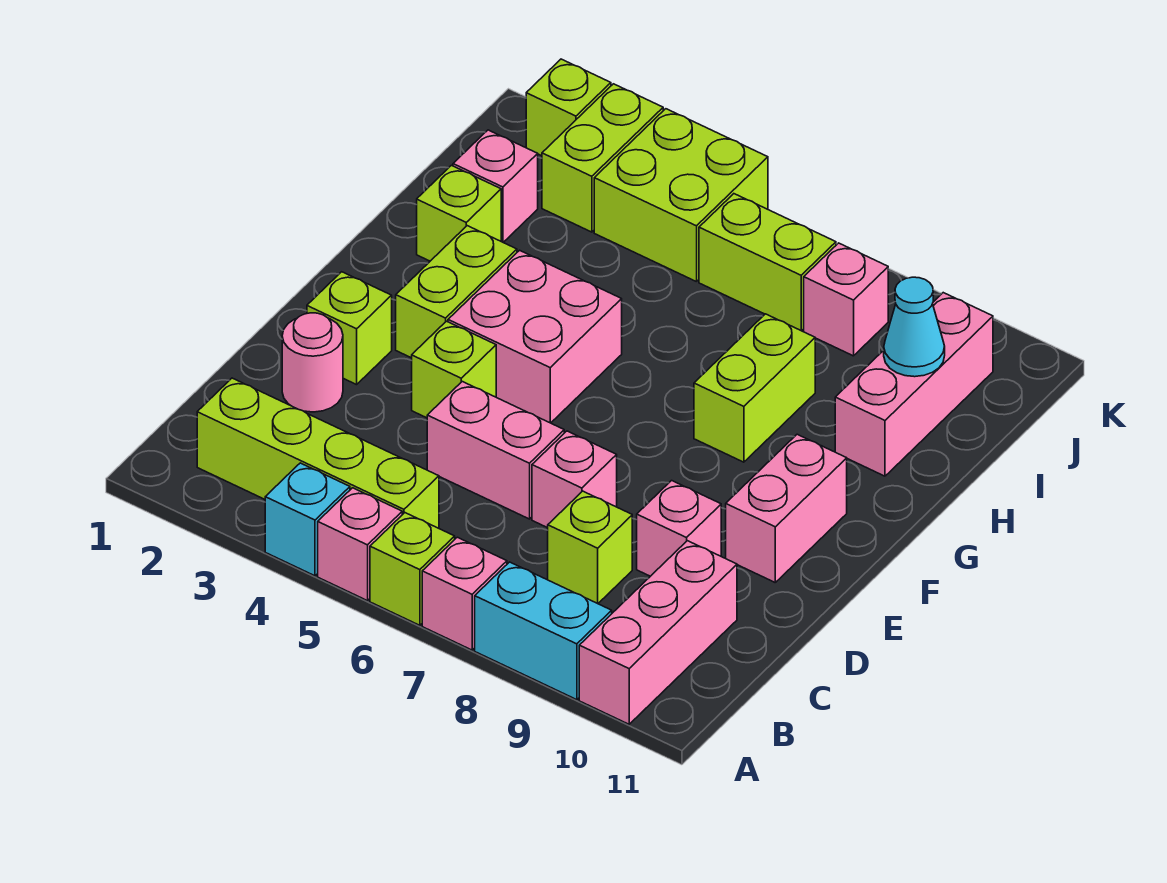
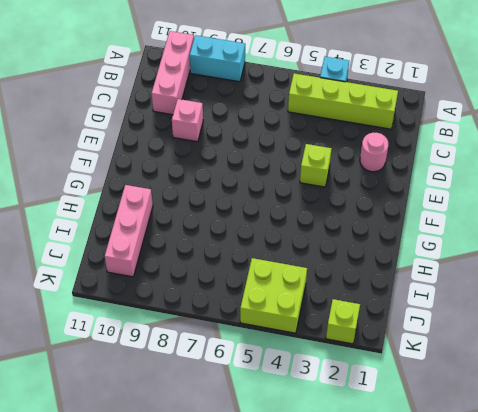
none -> pink 1x1 brick [318,488,402,601]
none -> lime 1x1 brick [370,513,455,625]
none -> pink 1x1 brick [422,537,507,650]

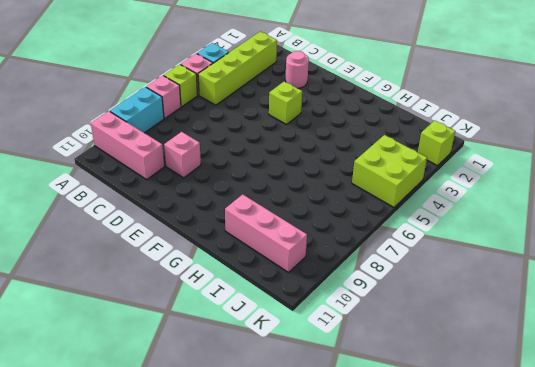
none -> lime 1x1 brick [548,491,632,603]
none -> pink 1x2 brick [427,382,564,519]
none -> pink 1x1 brick [532,431,617,528]

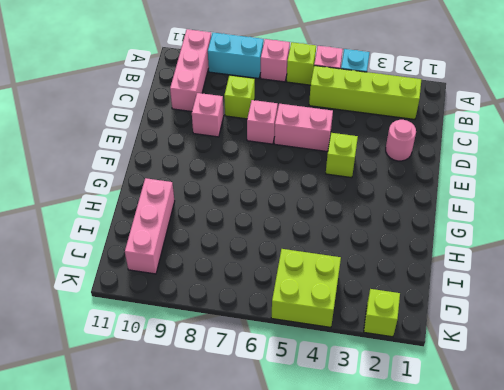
none -> lime 1x1 brick [307,272,392,385]
none -> pink 1x2 brick [726,434,847,582]
none -> lime 1x2 brick [396,226,517,358]

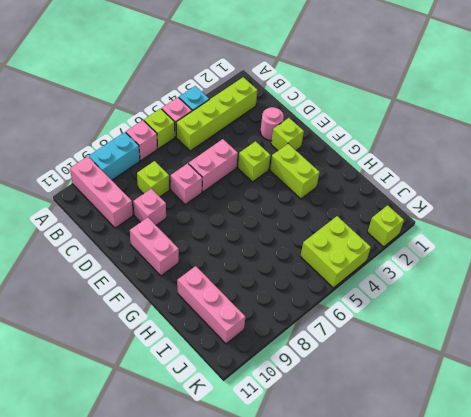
none -> pink 2x2 brick [448,250,622,423]
none -> lime 1x2 brick [694,314,815,462]
none -> lime 1x1 brick [417,165,501,261]

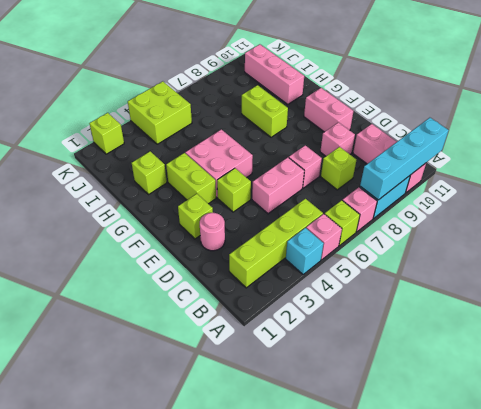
cyan 1x4 brick [360,118,449,200] -> none
none -> pink 1x1 brick [453,130,538,242]
none -> lime 1x2 brick [542,84,663,232]
none -> lime 1x2 brick [699,194,836,331]

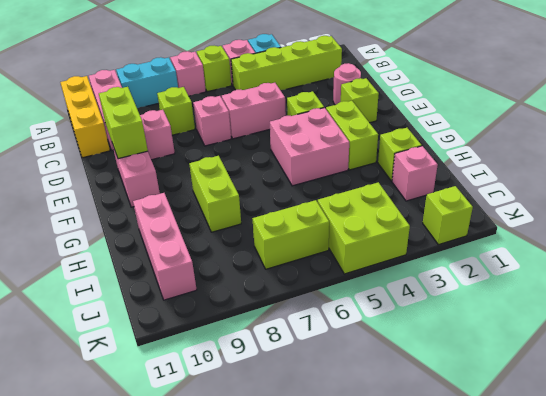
yellow 1x3 brick [60,76,110,158] -> none
lime 1x2 brick [99,87,148,159] -> lime 1x2 brick moved to [542,84,663,232]
none -> pink 1x1 brick [804,243,888,356]
none -> cyan 1x1 cone [884,277,945,377]

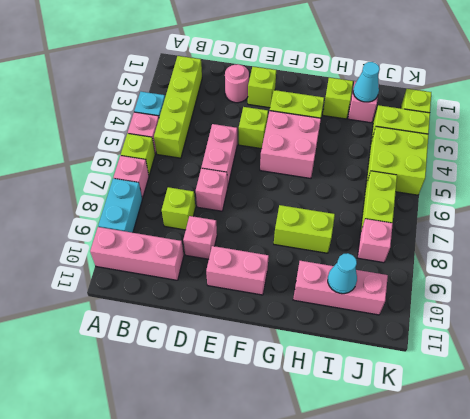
cyan 1x1 cone [353,62,379,102] -> none

